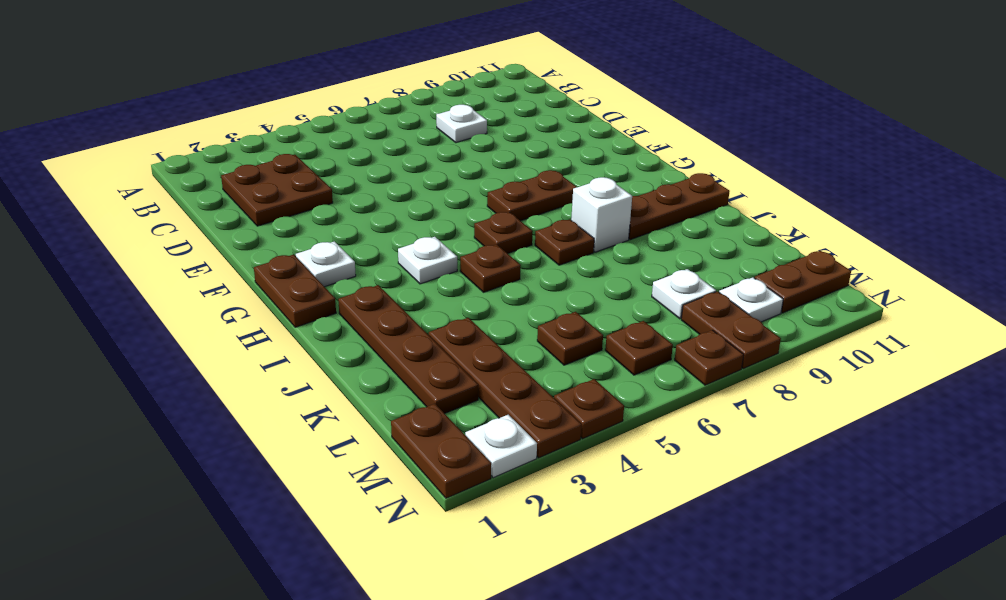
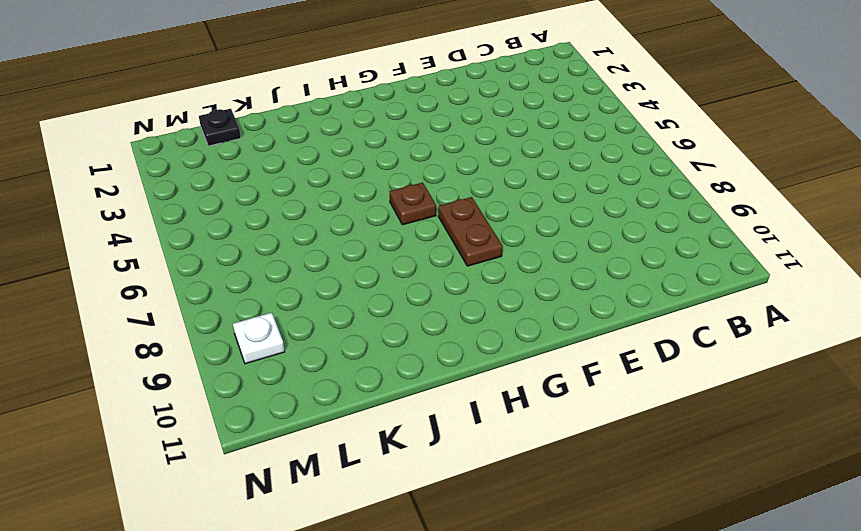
black 1x1 plate [199,109,241,146] -> none
none -> brown 2x2 plate [221,154,333,226]
none -> white 1x1 plate [436,105,487,143]
none -> brown 1x2 plate [254,255,336,327]

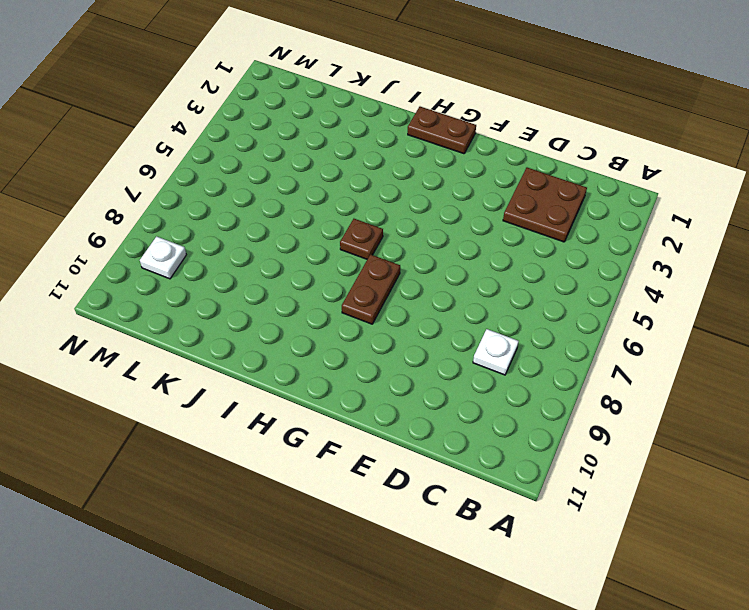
none -> white 1x1 plate [296,241,356,287]
none -> white 1x1 plate [398,237,457,284]
none -> brown 1x4 plate [338,285,478,414]

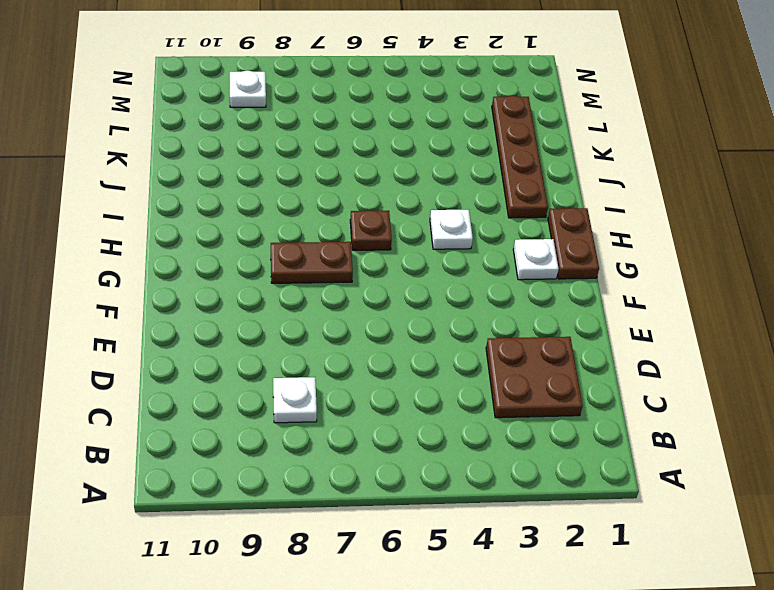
none -> brown 1x1 plate [460,245,521,292]
none -> brown 1x1 plate [535,219,594,265]
none -> white 1x1 brick [571,177,632,252]

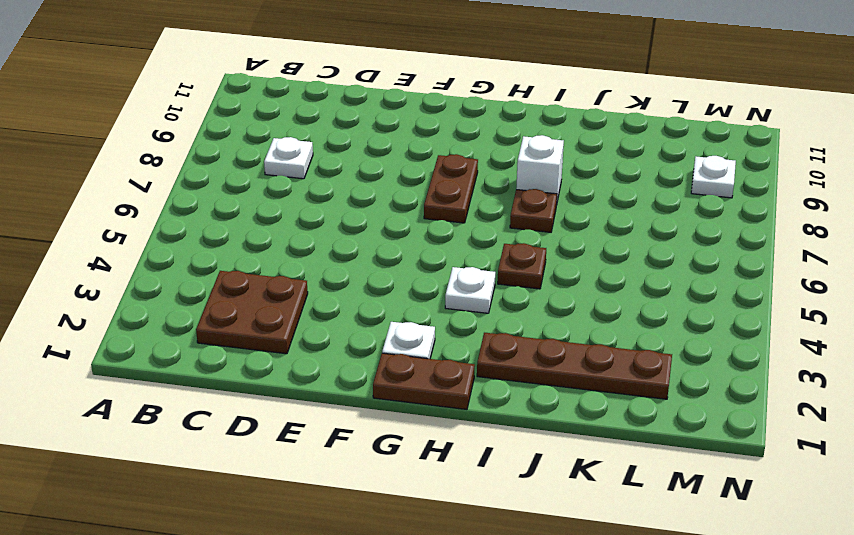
none -> brown 1x1 plate [474,212,533,254]
none -> brown 1x3 plate [629,173,730,240]
none -> brown 1x4 plate [429,318,581,458]

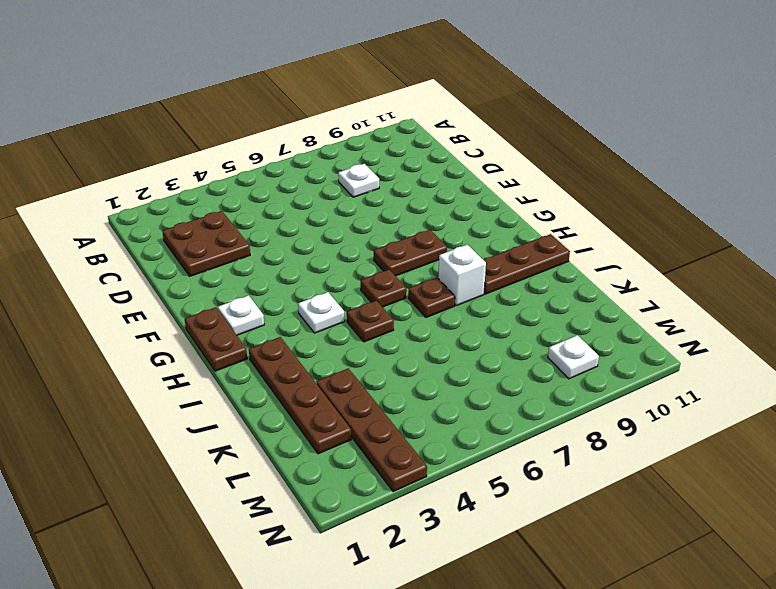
none -> brown 1x1 plate [537,312,603,365]
none -> white 1x1 plate [652,269,716,319]
none -> brown 1x2 plate [391,404,491,498]

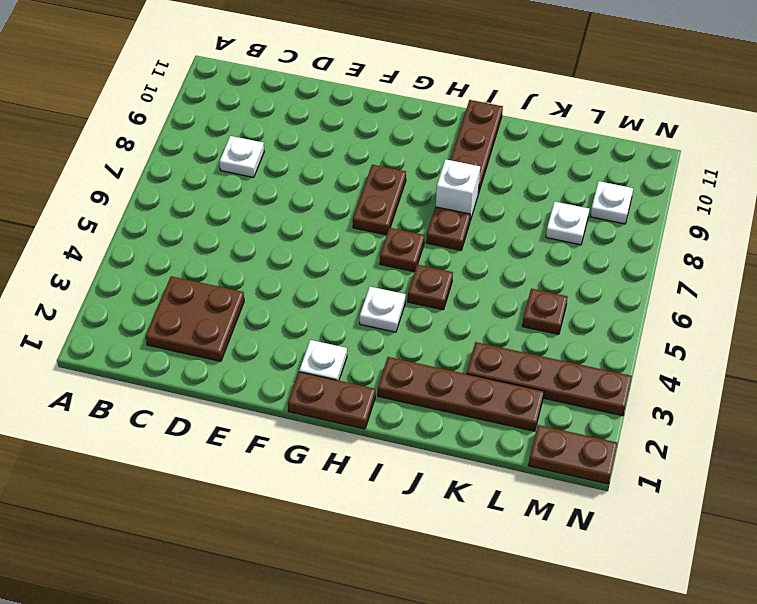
none -> brown 1x1 plate [605,321,673,375]
none -> brown 1x2 plate [681,291,781,368]
none -> brown 1x2 plate [755,251,851,313]

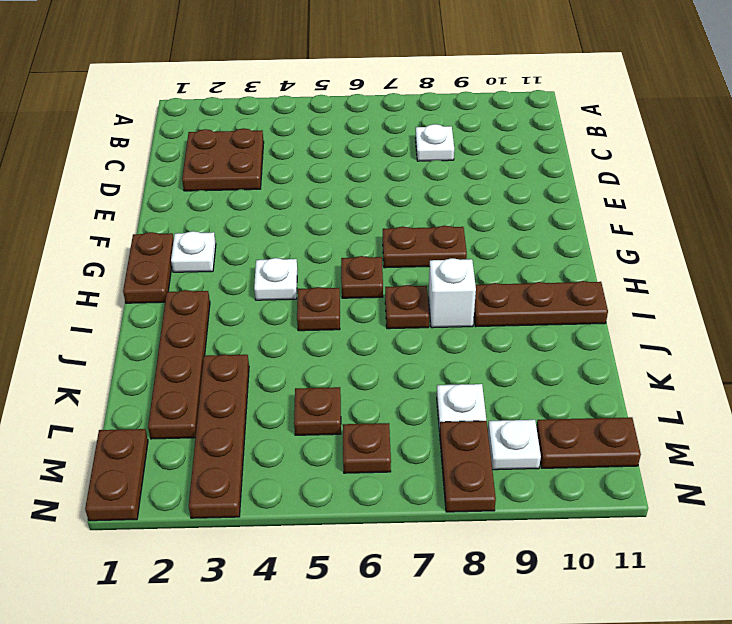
none -> white 1x1 plate [465,415,537,478]
none -> brown 1x1 plate [554,379,624,439]
none -> brown 1x1 plate [675,330,744,385]

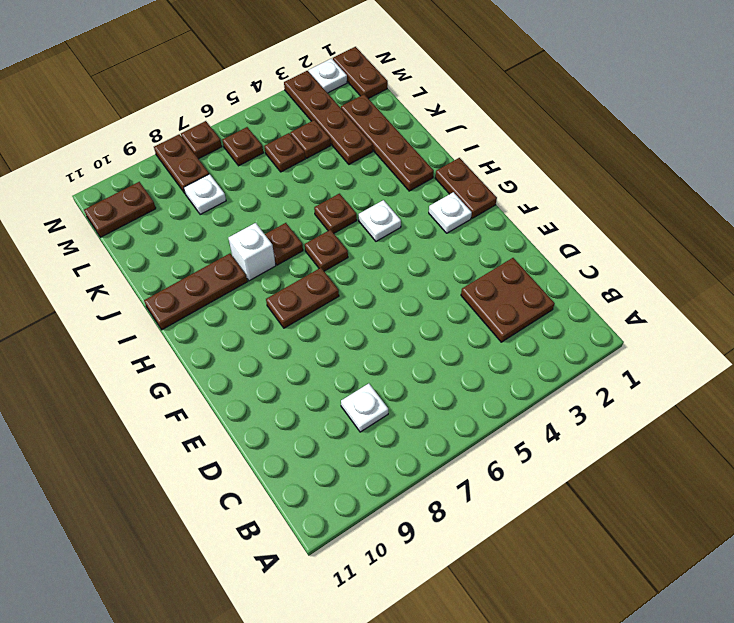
brown 1x1 plate [290,120,331,158] -> brown 1x1 plate moved to [554,379,624,439]
none -> white 1x1 plate [719,277,783,322]

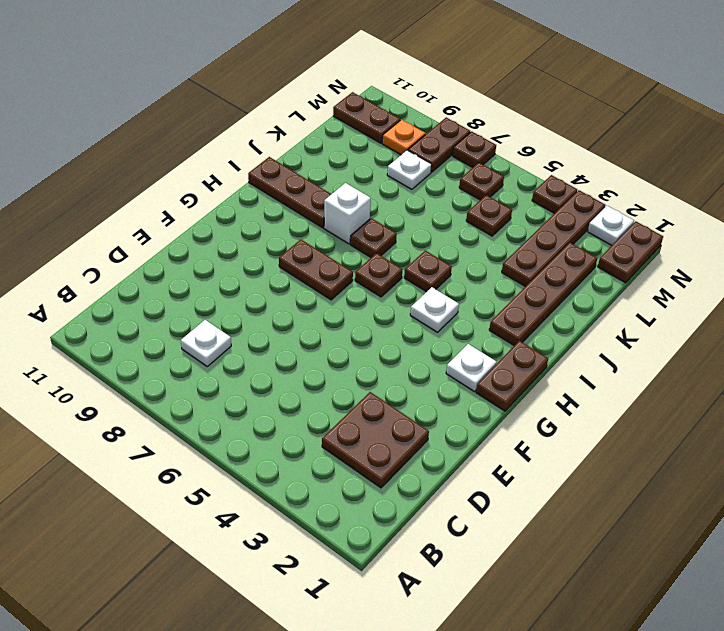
orange 1x1 plate [382,120,426,155] -> white 1x1 plate [719,277,783,322]

